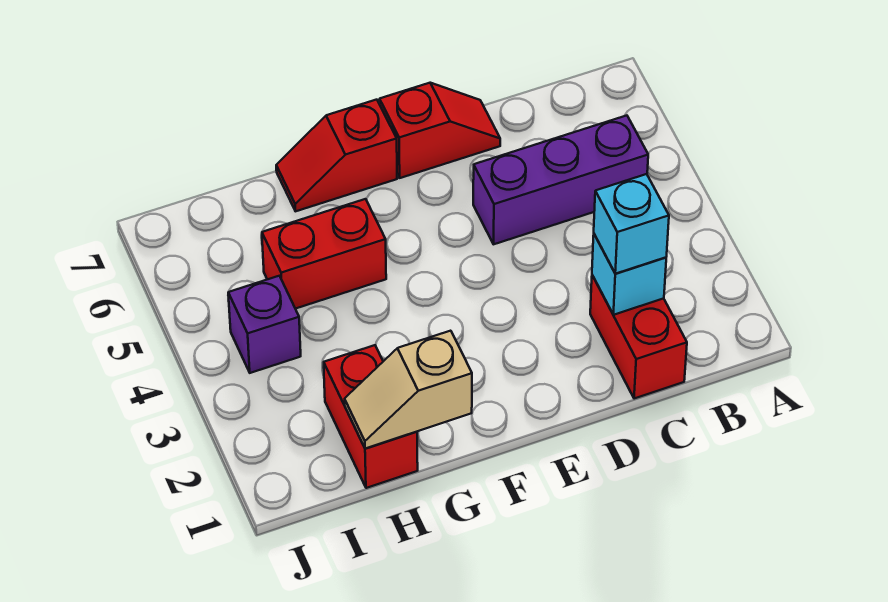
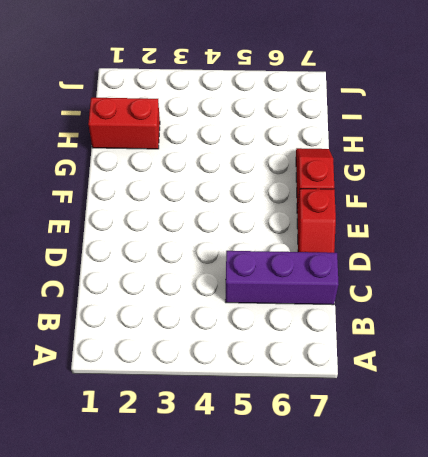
purple 1x3 brick [225,251,338,305] -> purple 1x3 brick turned to [473,116,648,244]
none -> red 1x2 brick [590,275,687,399]
none -> red 1x2 brick [262,199,386,309]

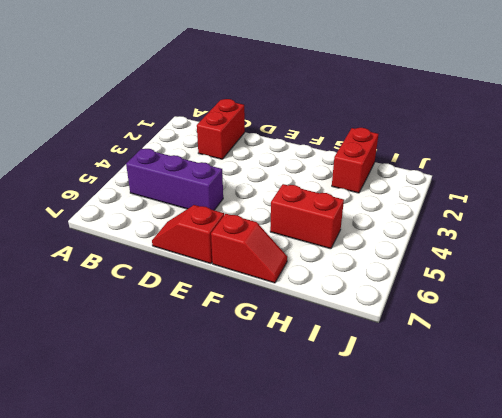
none -> purple 1x1 brick [228,276,301,373]
none -> cyan 1x1 brick [592,234,666,315]

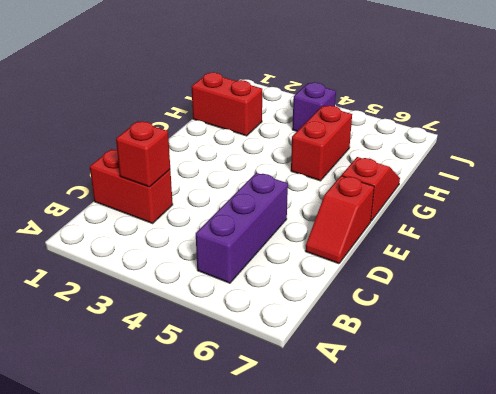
red 1x1 brick [116,121,170,187] -> cyan 1x1 brick [592,234,666,315]
none -> tan 1x2 slope [345,331,472,449]
none -> cyan 1x1 brick [594,174,669,274]

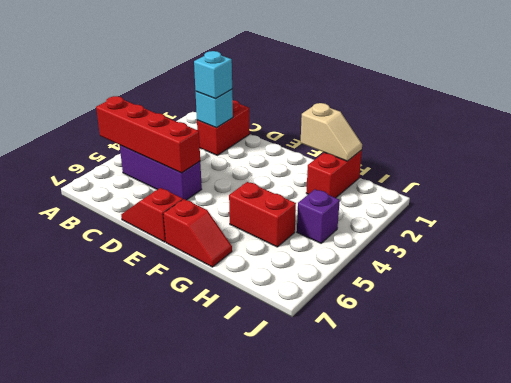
red 1x4 brick [96,96,200,173] -> none

